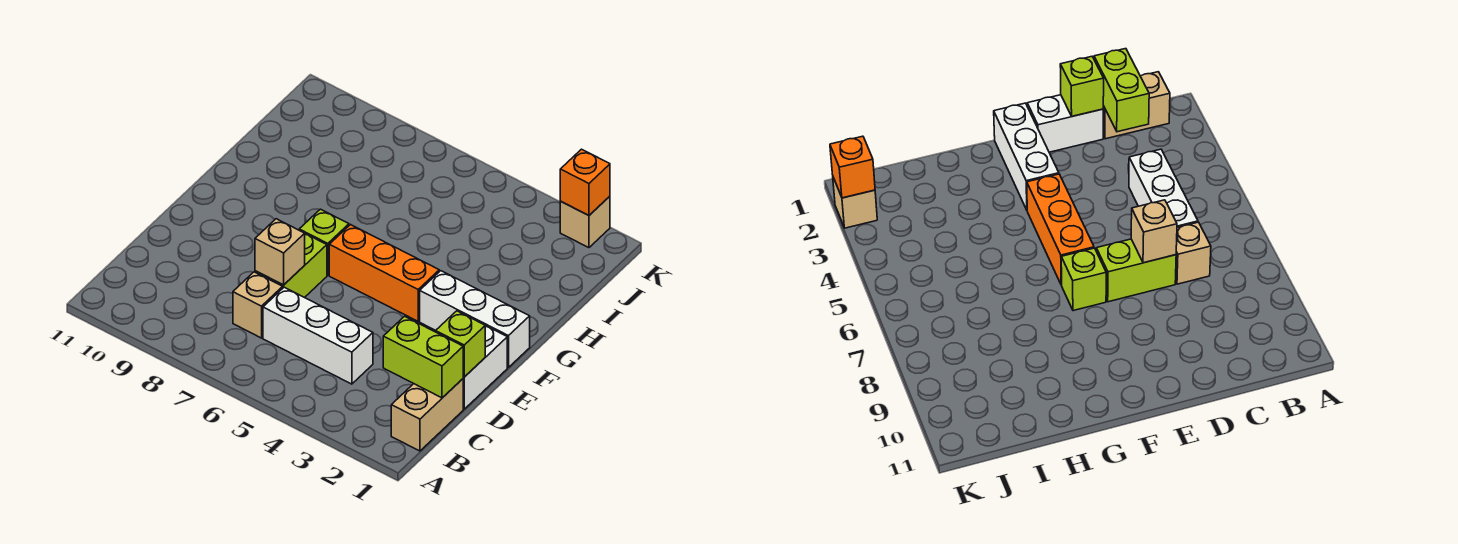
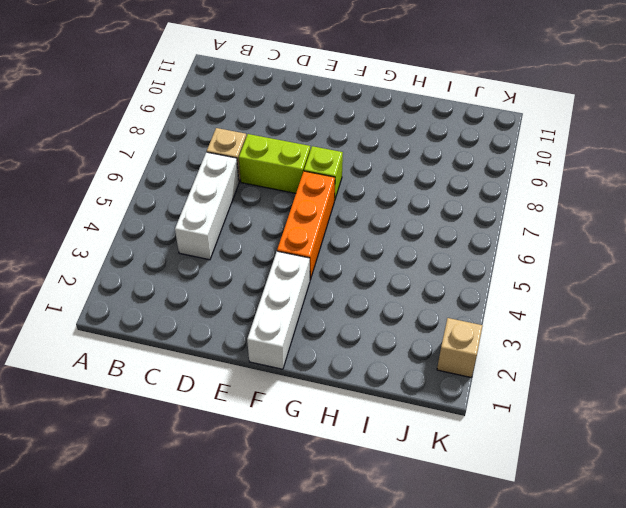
none -> tan 1x2 brick [391,379,463,451]
none -> white 1x2 brick [463,326,507,409]
none -> lime 1x2 brick [383,316,463,398]

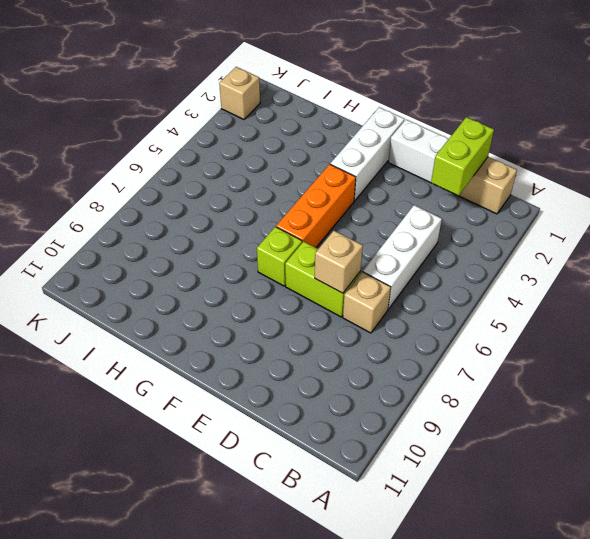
none -> lime 1x1 brick [436,311,485,377]
none -> orange 1x1 brick [560,149,610,215]

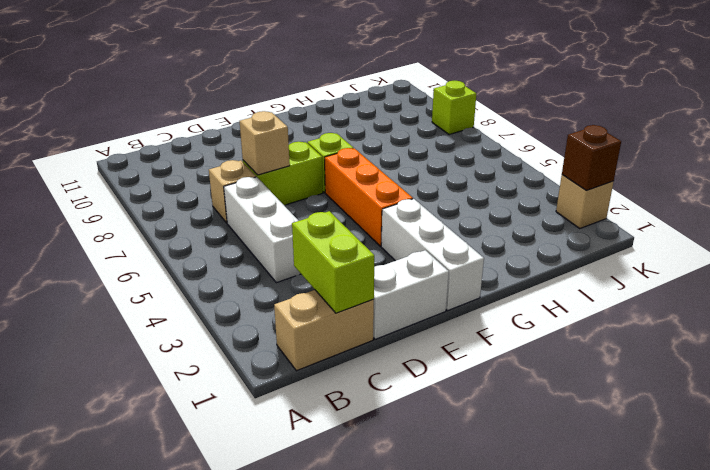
brown 1x1 brick [562,125,621,190] -> orange 1x1 brick [560,149,610,215]
lime 1x1 brick [432,81,476,135] -> lime 1x1 brick moved to [436,311,485,377]

